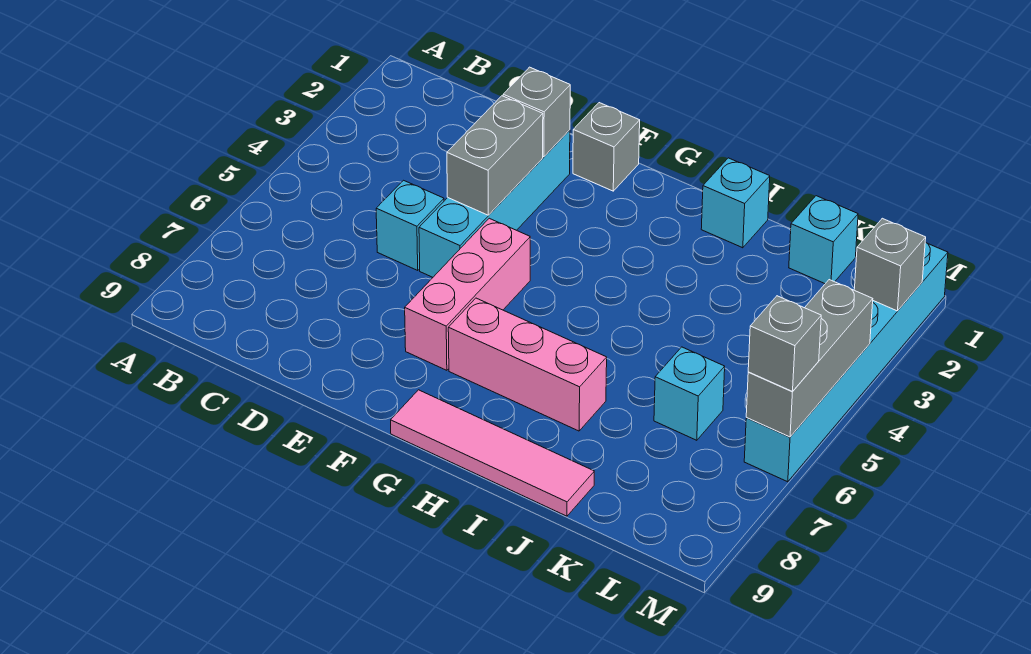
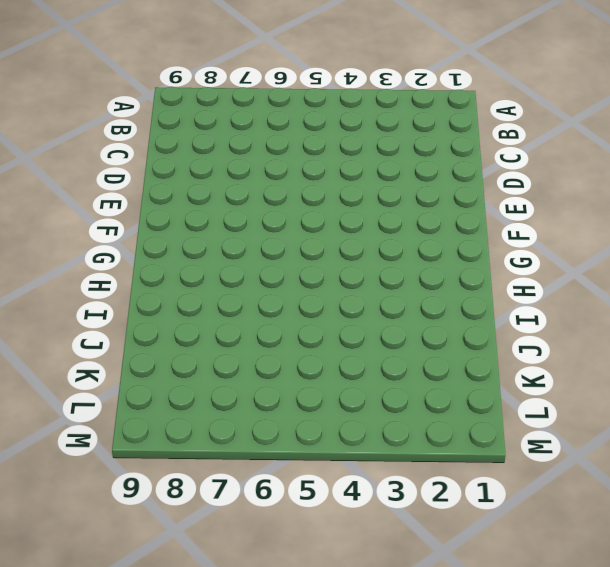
none -> cyan 1x1 brick [376,180,444,270]
none -> cyan 1x4 brick [419,130,570,277]
none -> grey 1x1 brick [573,103,640,191]

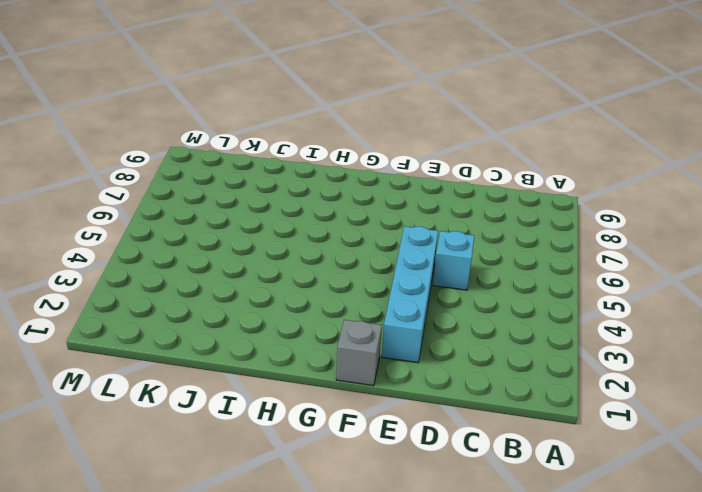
none -> pink 1x3 brick [405,218,530,370]
none -> pink 1x3 brick [448,298,607,431]
none -> pink 1x4 tile [391,390,594,516]

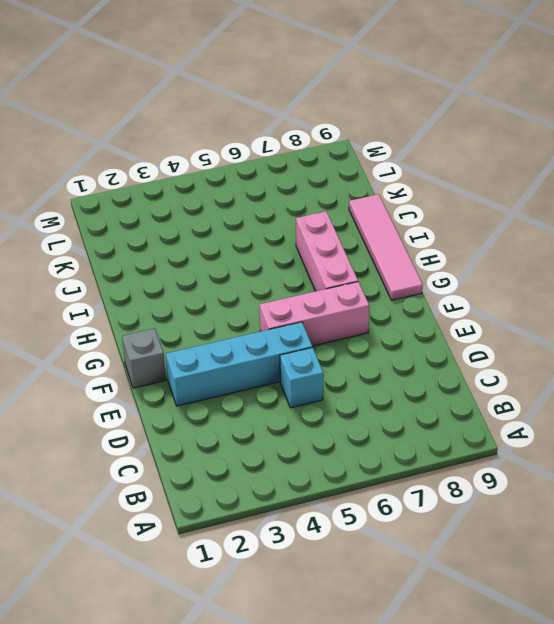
none -> cyan 1x1 brick [701,158,770,248]
none -> cyan 1x1 brick [789,196,858,284]
none -> cyan 1x1 brick [654,347,725,440]

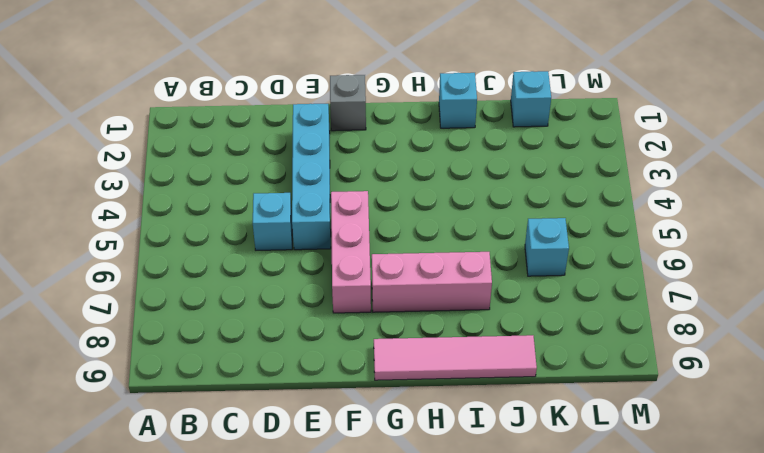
none -> cyan 1x6 brick [744,242,948,482]
none -> grey 1x1 brick [503,67,570,157]
none -> grey 1x2 brick [447,96,543,215]

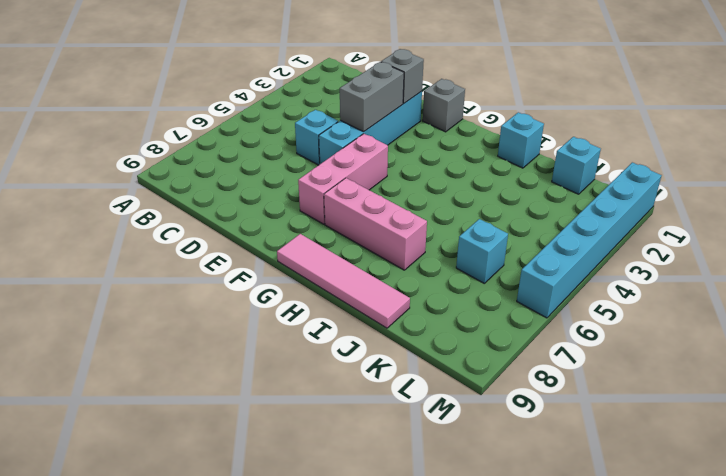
none -> grey 1x1 brick [854,218,926,311]
none -> grey 1x3 brick [746,280,873,437]
none -> grey 1x1 brick [748,296,821,391]

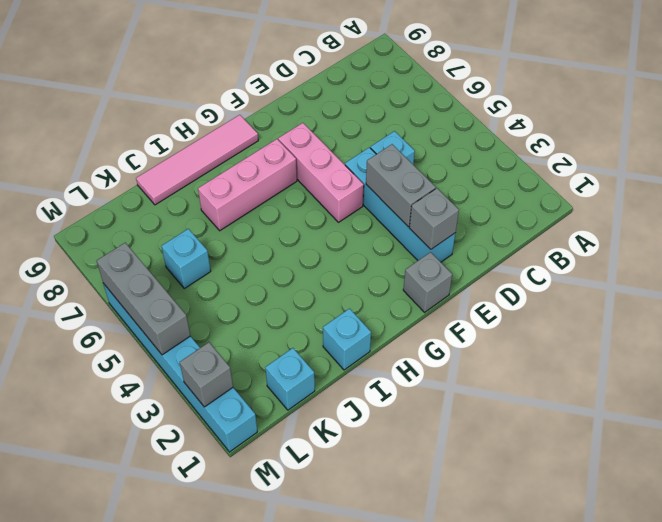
none -> grey 1x1 brick [748,296,821,391]

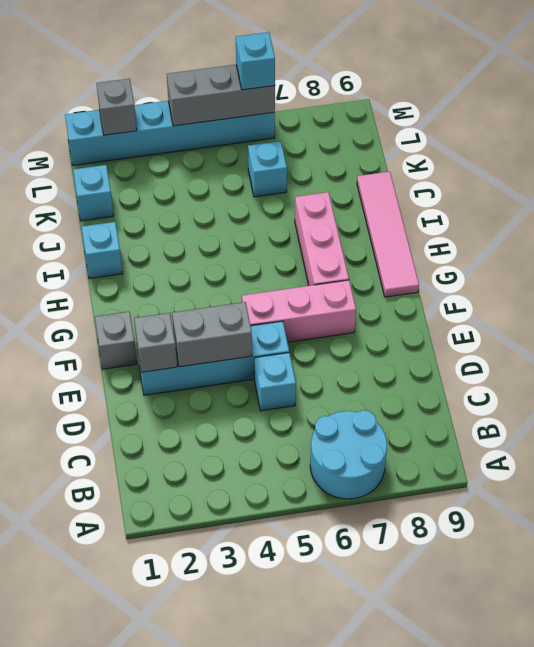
cyan 2x2 round brick [310,410,387,499] -> none
cyan 1x1 brick [236,32,275,90] -> grey 1x1 brick [748,296,821,391]

